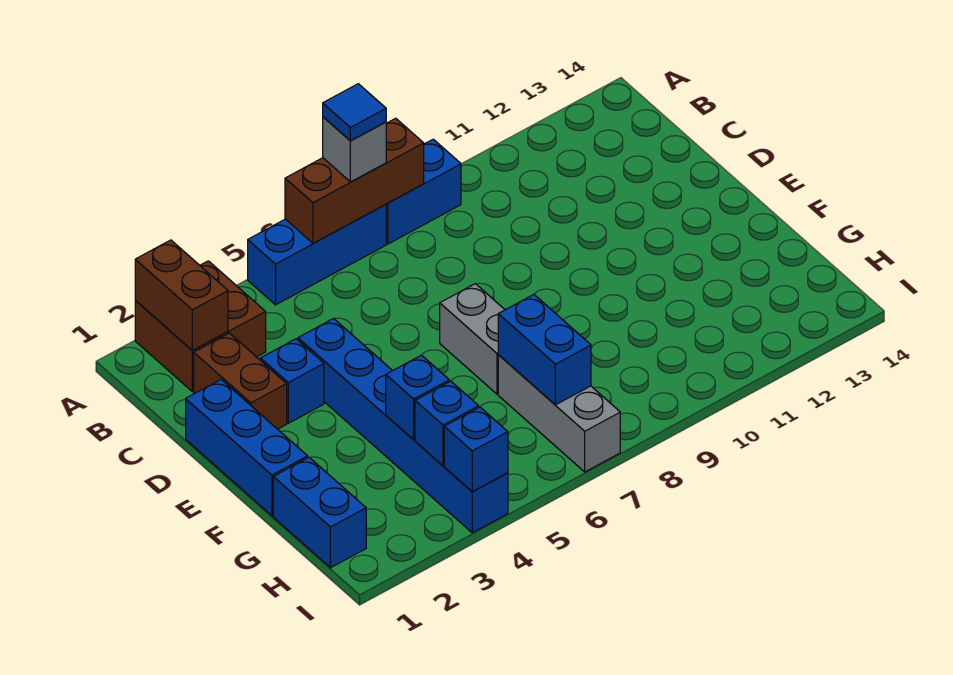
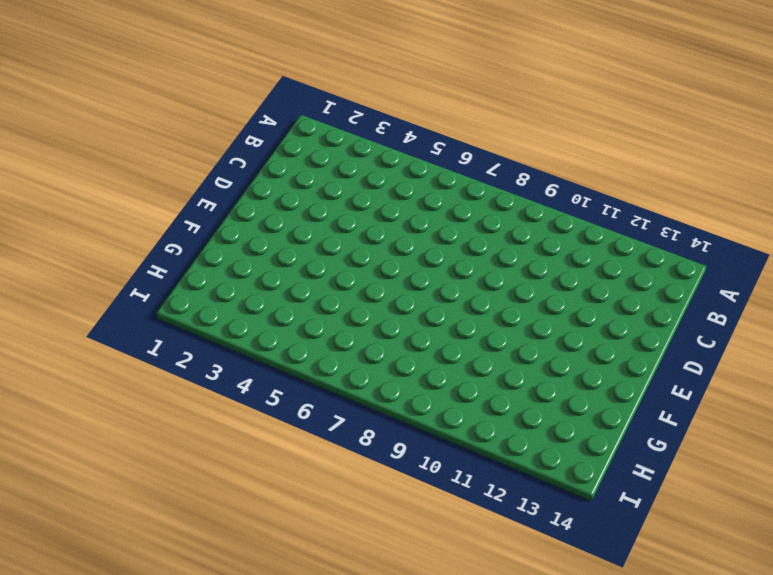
none -> brown 2x2 brick [135,261,266,392]
none -> blue 1x3 brick [248,205,386,305]
none -> blue 1x2 brick [386,139,461,244]

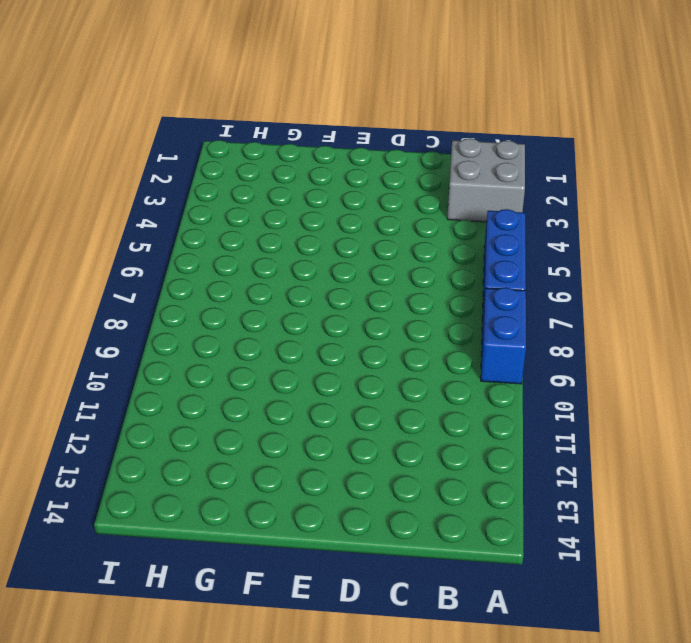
grey 2x2 brick [447,138,525,222] -> brown 2x2 brick [135,261,266,392]
none -> brown 1x2 brick [194,333,287,429]
none -> blue 1x3 brick [186,379,308,516]
none -> blue 1x1 brick [260,339,324,423]

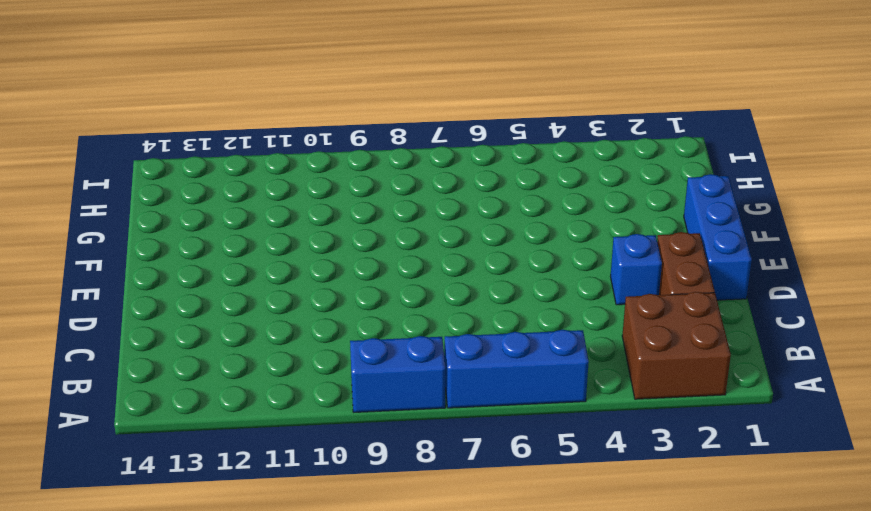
none -> blue 1x6 brick [298,319,508,533]
none -> grey 1x2 brick [440,284,505,394]
none -> blue 1x2 brick [273,457,366,568]

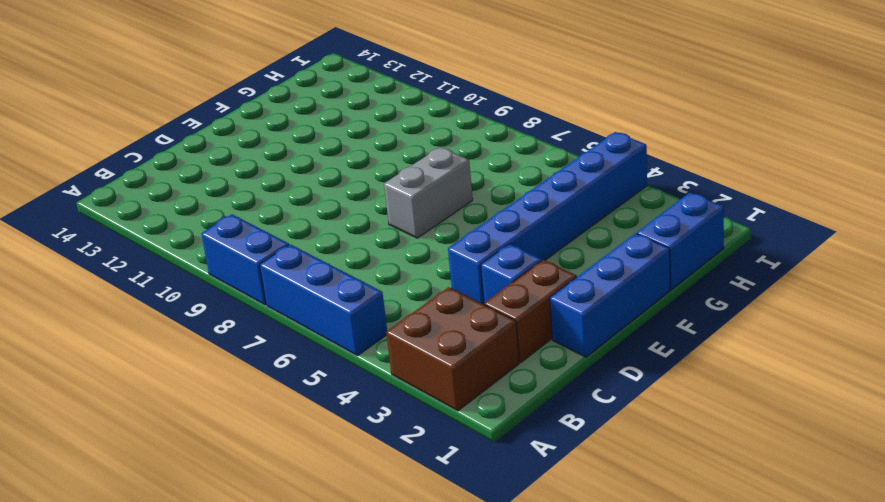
none -> grey 1x3 brick [498,355,620,472]
none -> brown 1x2 brick [135,240,228,350]
none -> brown 1x3 brick [285,118,424,243]

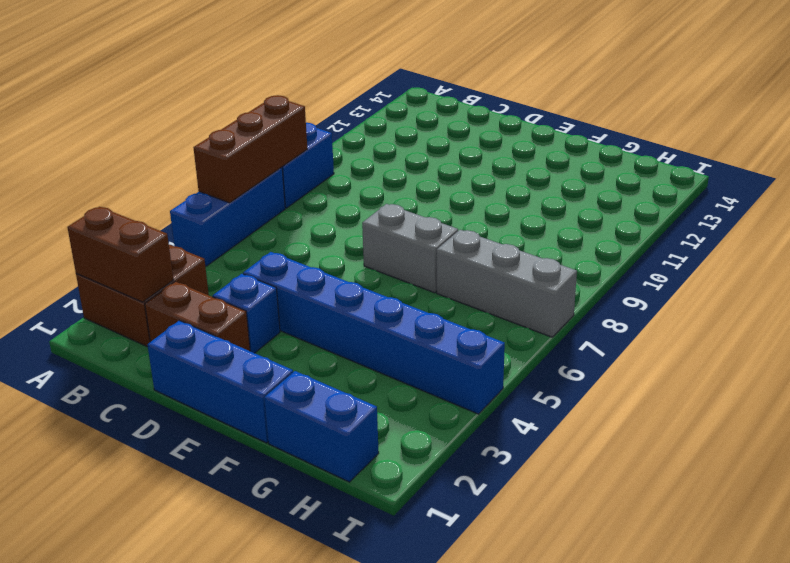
none -> blue 1x1 brick [386,355,449,439]
none -> blue 1x2 brick [498,295,591,405]
none -> blue 1x1 brick [415,381,479,466]

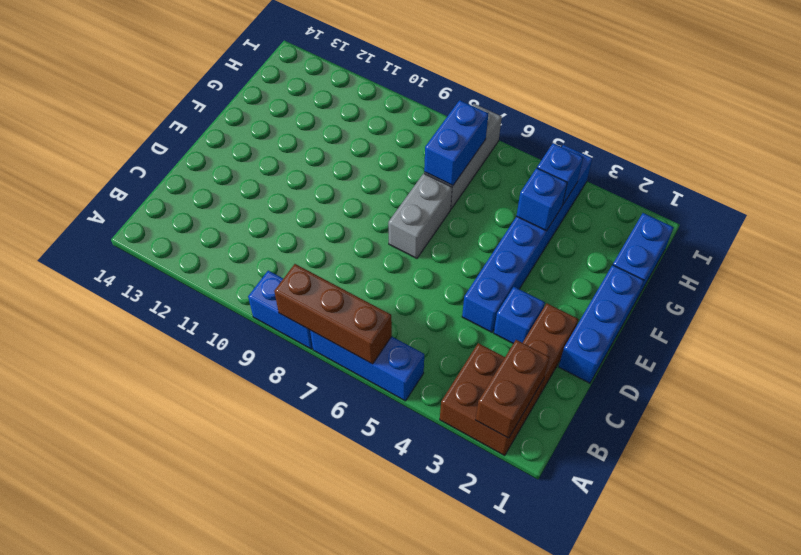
none -> blue 1x1 brick [444,407,508,492]
none -> grey 1x1 brick [323,117,386,182]
none -> blue 1x1 tile [323,84,386,141]

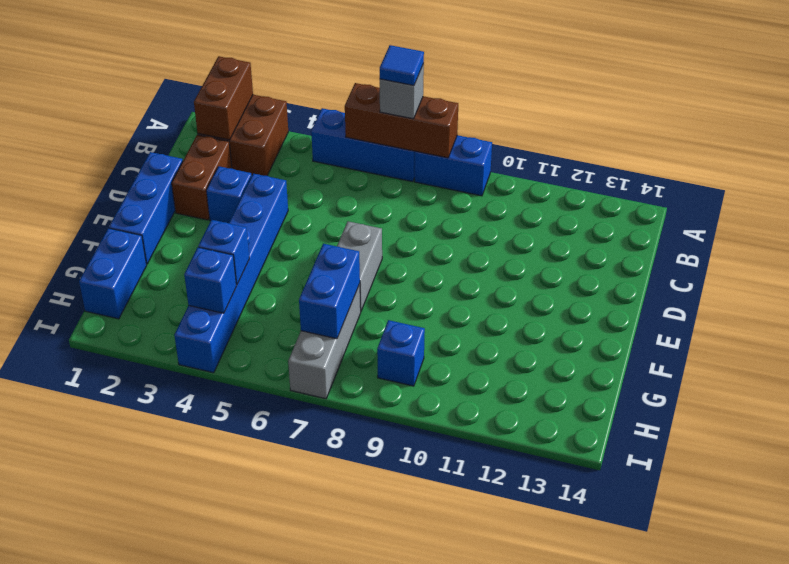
blue 1x1 brick [377,320,425,386] -> blue 1x1 brick moved to [444,407,508,492]

